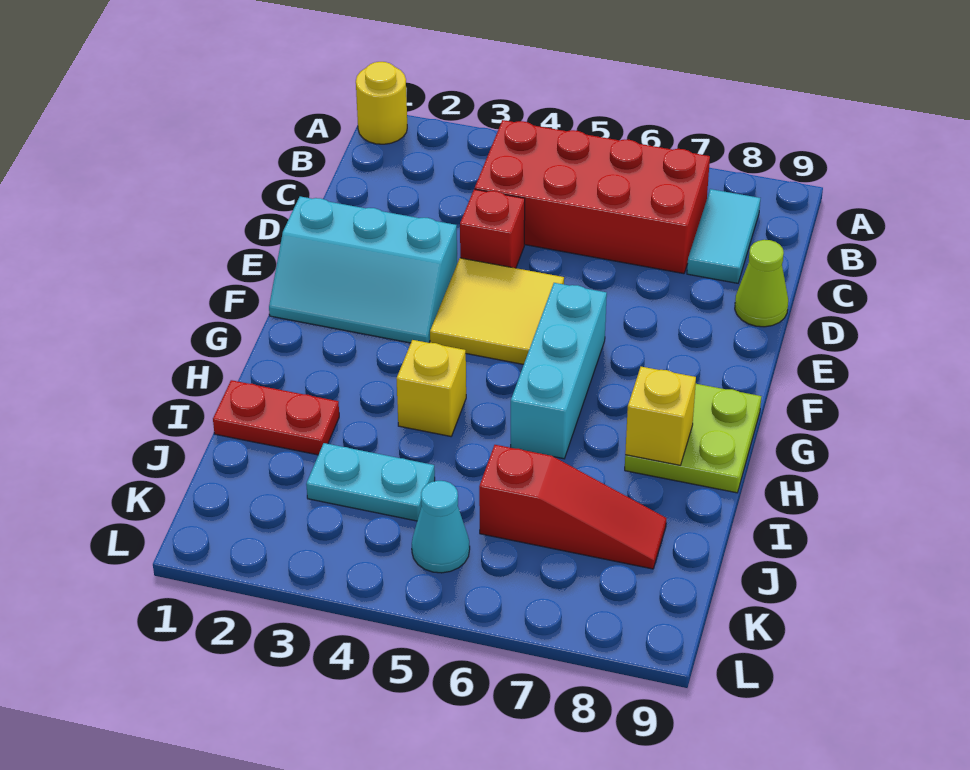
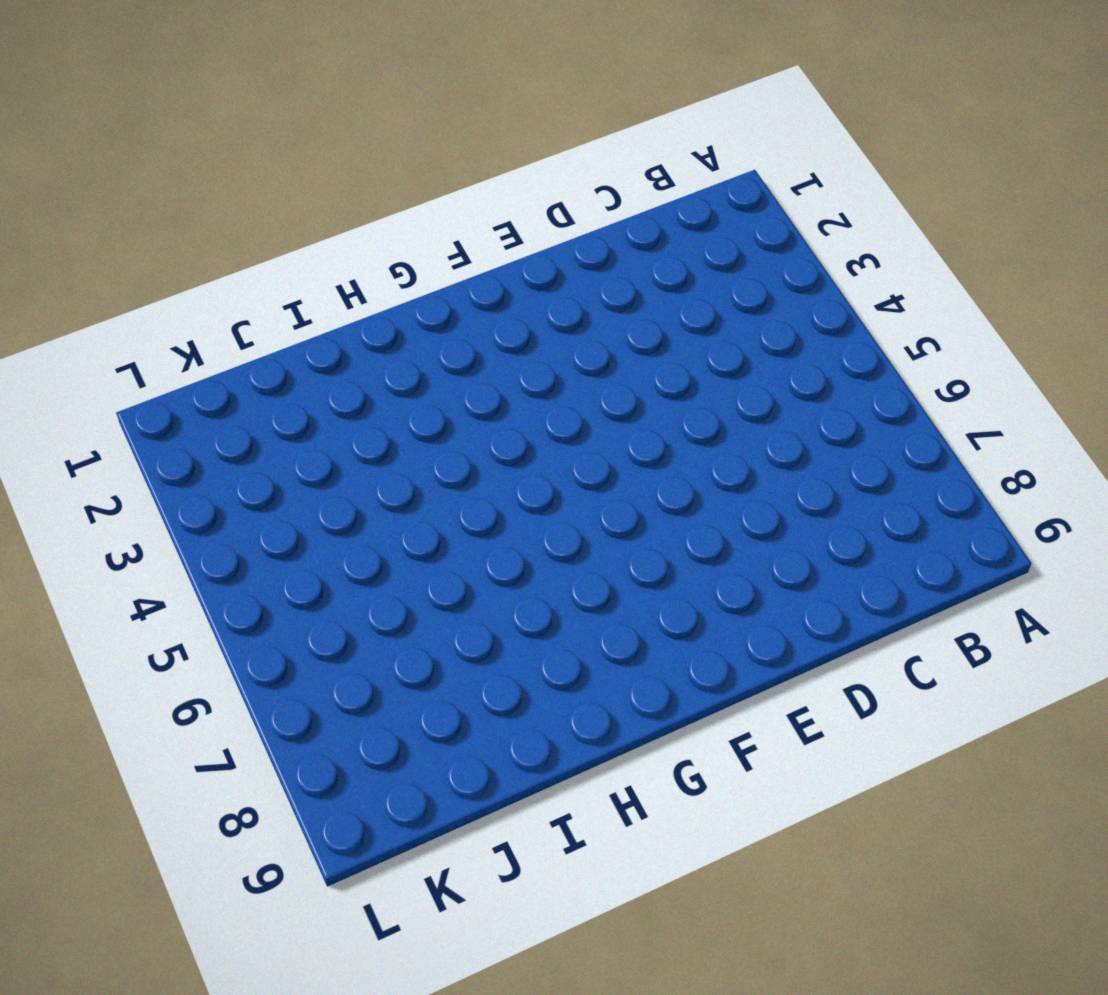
none -> yellow 1x1 round brick [356,62,407,144]
none -> red 2x4 brick [475,120,710,274]
none -> cyan 1x2 tile [687,189,760,283]

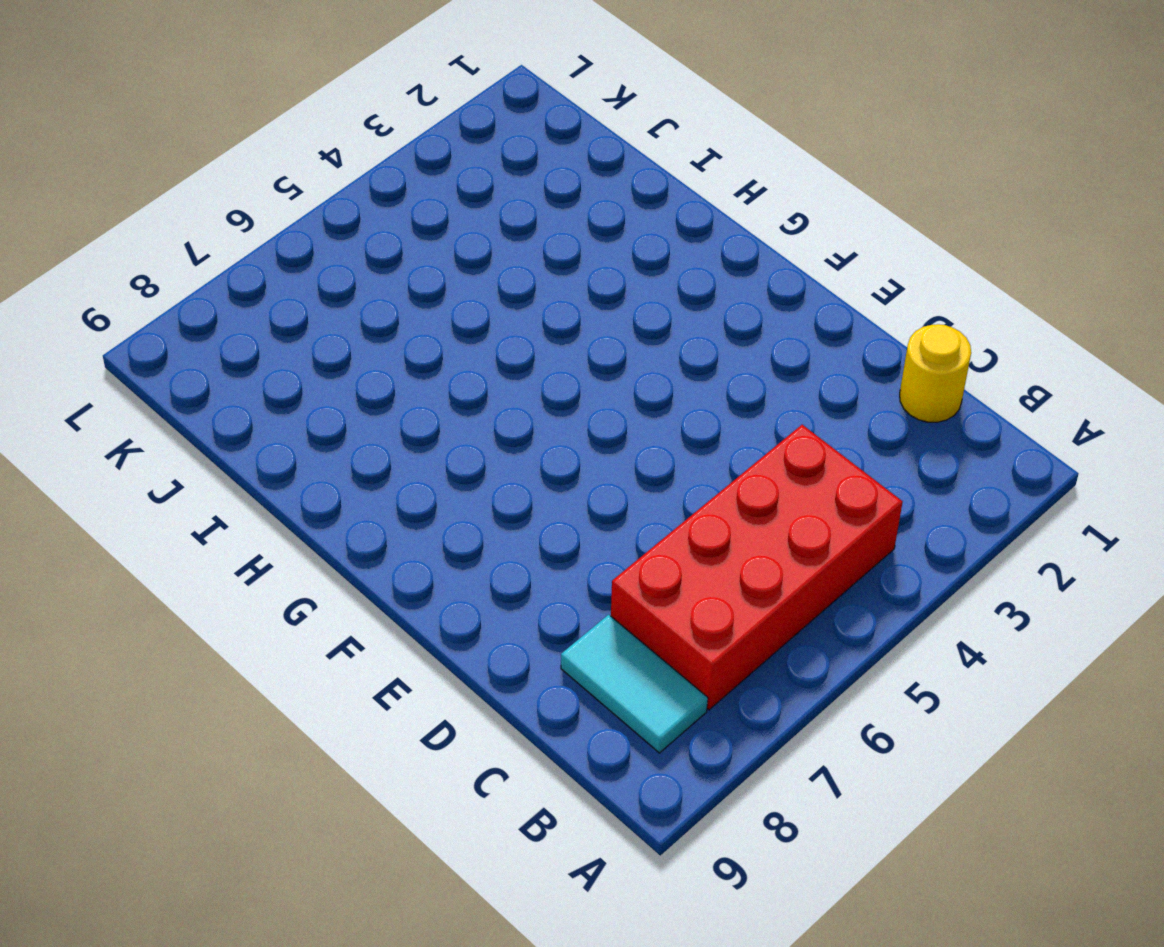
yellow 1x1 round brick [900,324,971,422] -> yellow 1x1 round brick moved to [356,62,407,144]
none -> red 1x1 brick [460,189,525,268]
none -> lime 1x1 cone [735,240,788,327]
none -> cyan 2x3 slope [269,196,457,343]

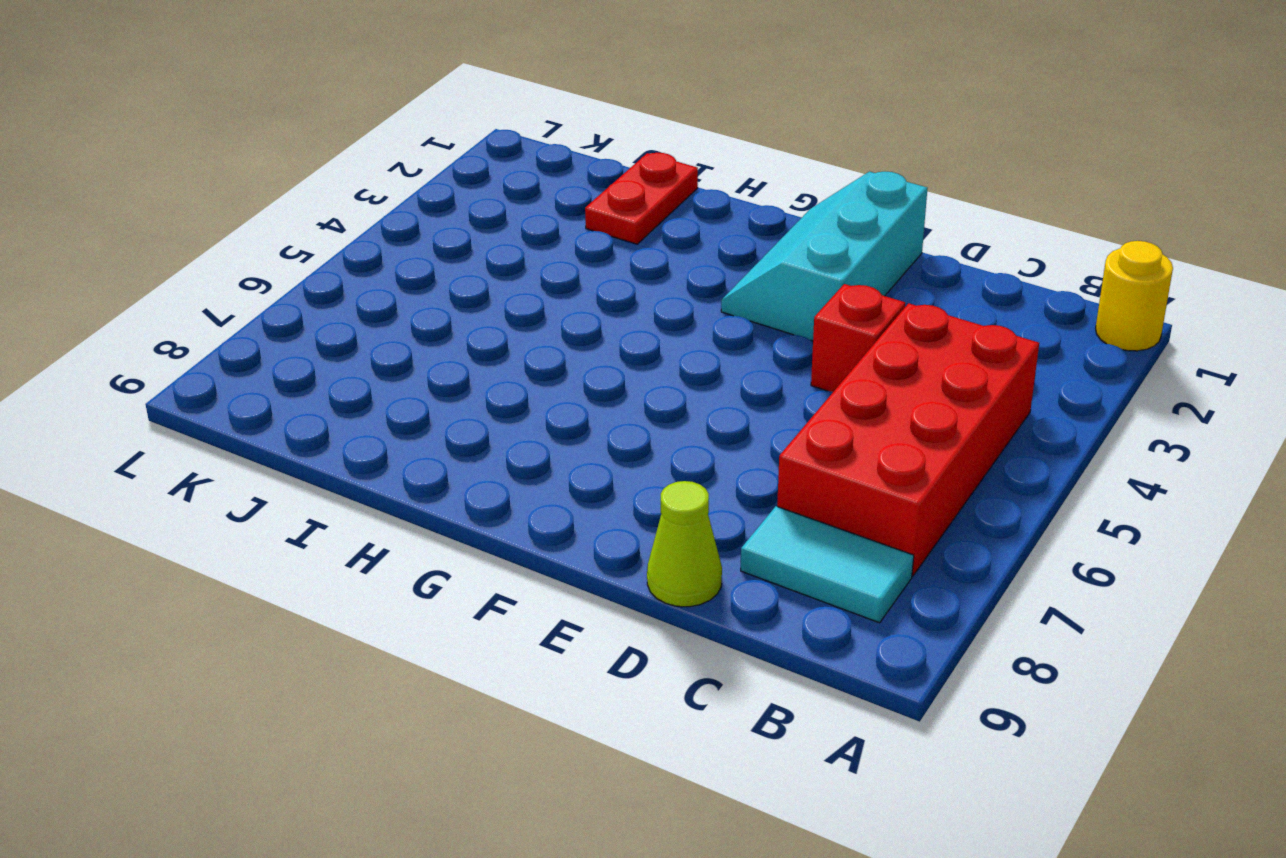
none -> yellow 2x2 tile [430,258,564,364]
none -> cyan 1x3 brick [511,283,607,459]
none -> lime 2x2 plate [625,384,761,493]

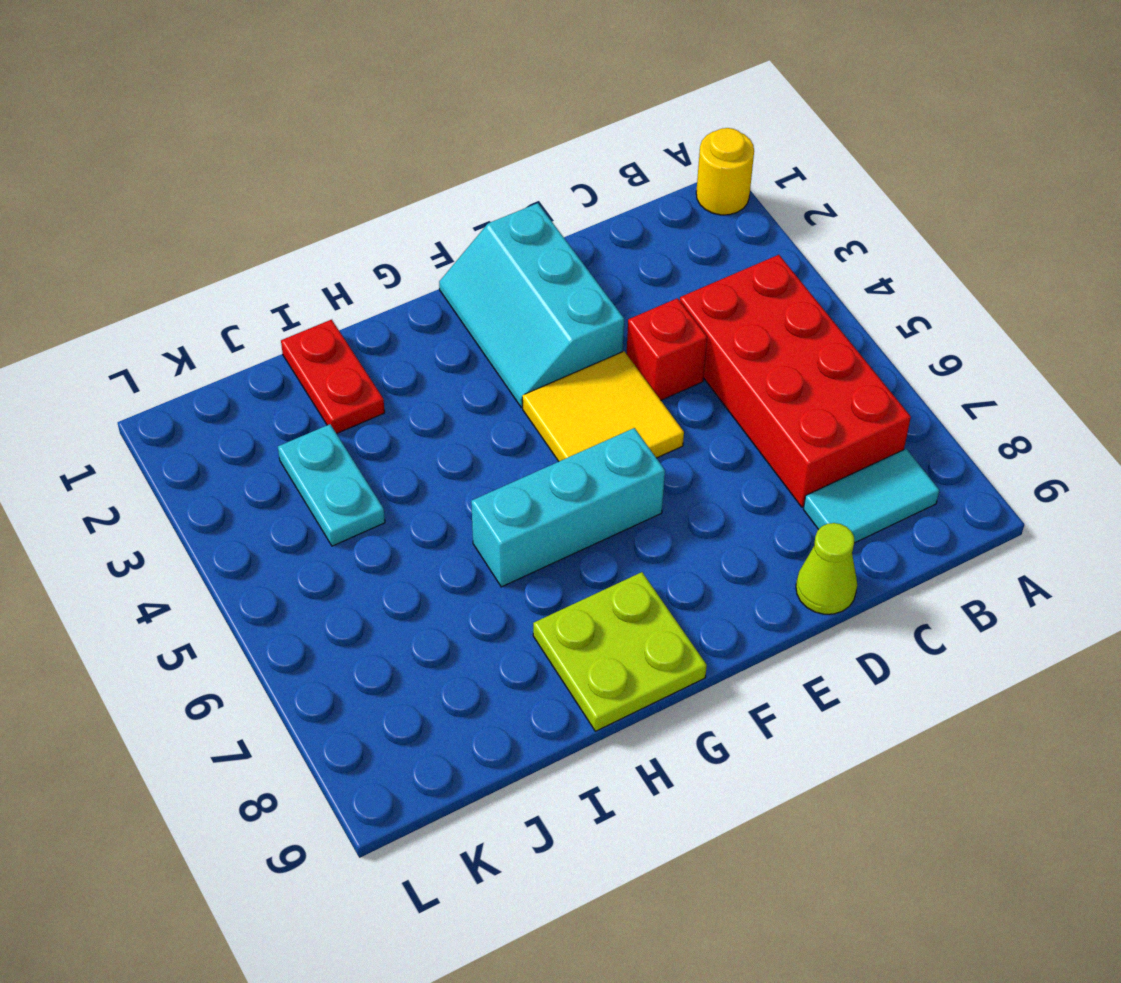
none -> yellow 1x1 brick [396,340,466,436]
none -> red 1x3 slope [479,445,666,569]
none -> cyan 1x1 cone [412,481,470,573]

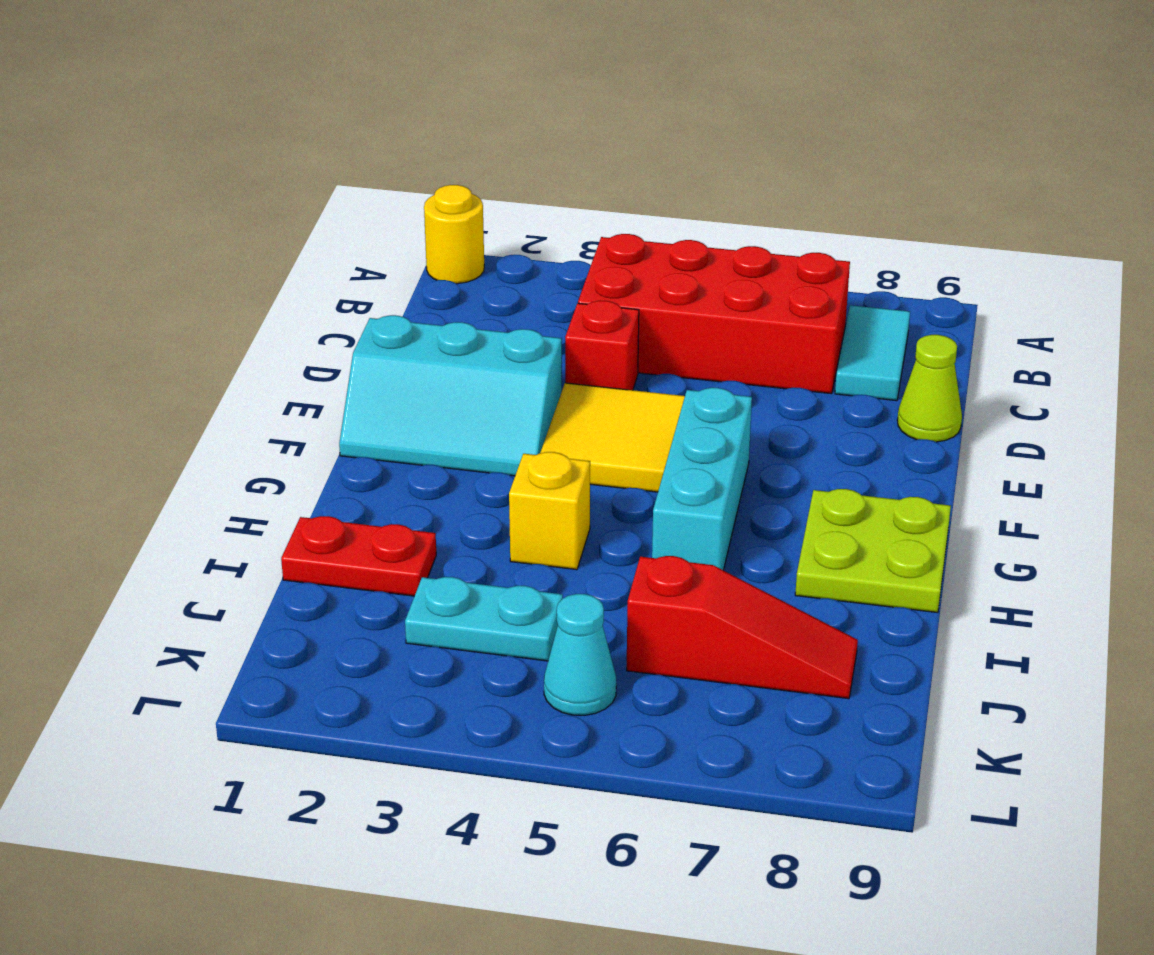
none -> yellow 1x1 brick [625,367,696,465]

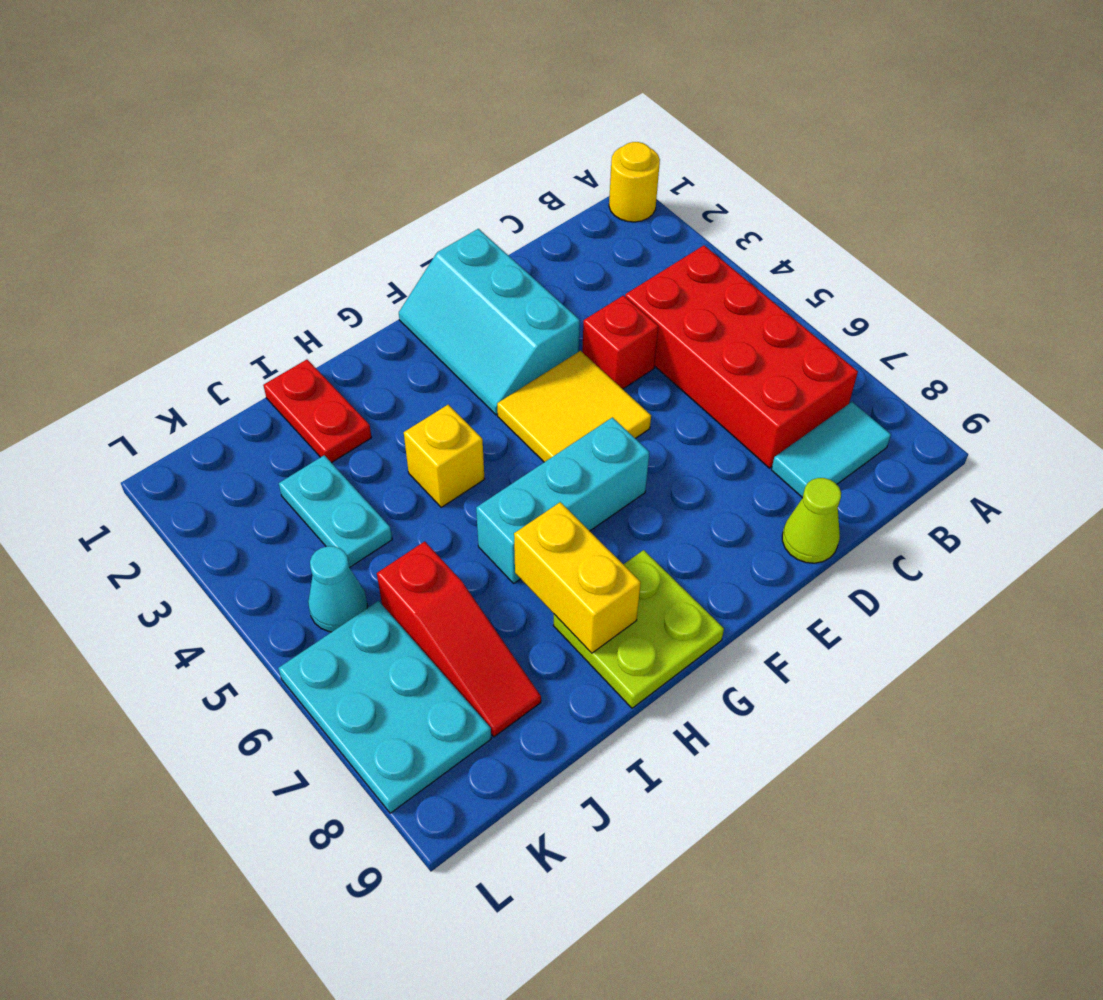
yellow 1x2 brick [514,502,641,653] -> yellow 1x1 brick [625,367,696,465]
cyan 2x3 plate [278,601,491,813] -> none

